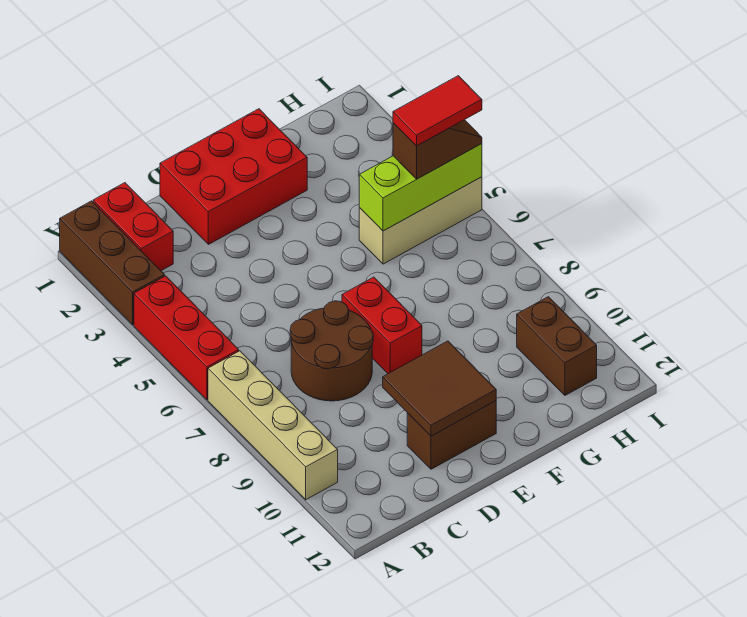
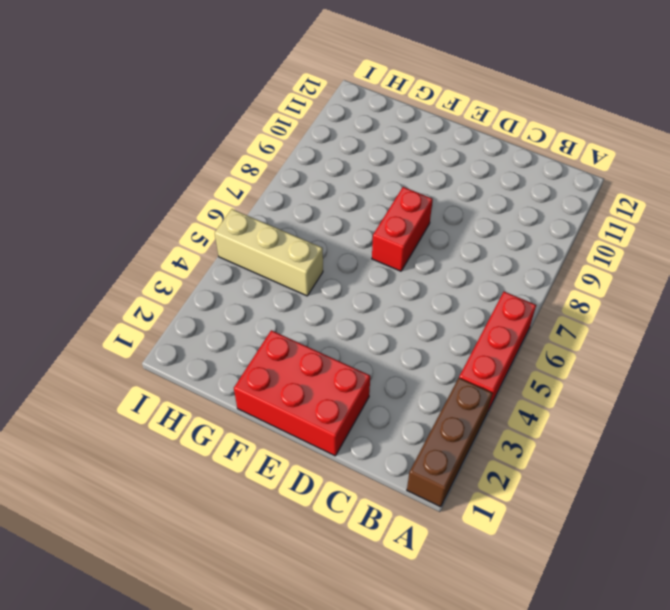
none -> tan 1x4 brick [208,351,338,500]
none -> red 1x2 brick [93,183,173,271]
none -> brown 2x2 round brick [290,301,373,401]

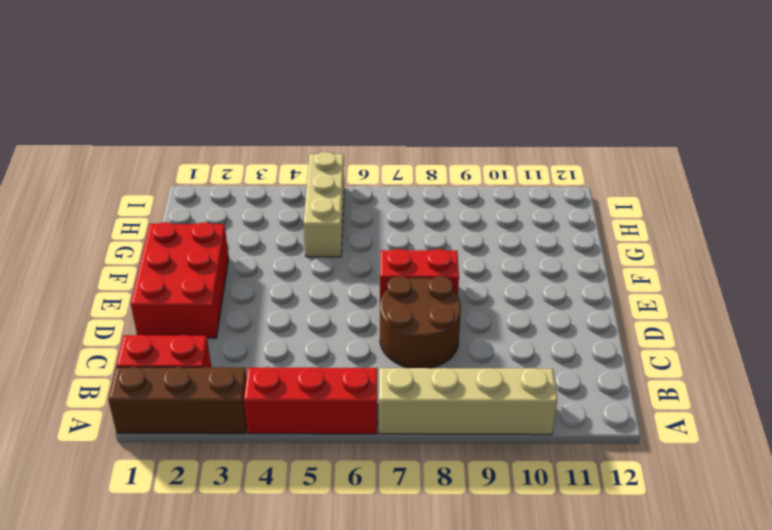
none -> brown 1x2 brick [407,401,496,469]
none -> brown 1x2 brick [517,297,597,395]
none -> brown 2x2 tile [383,341,496,436]

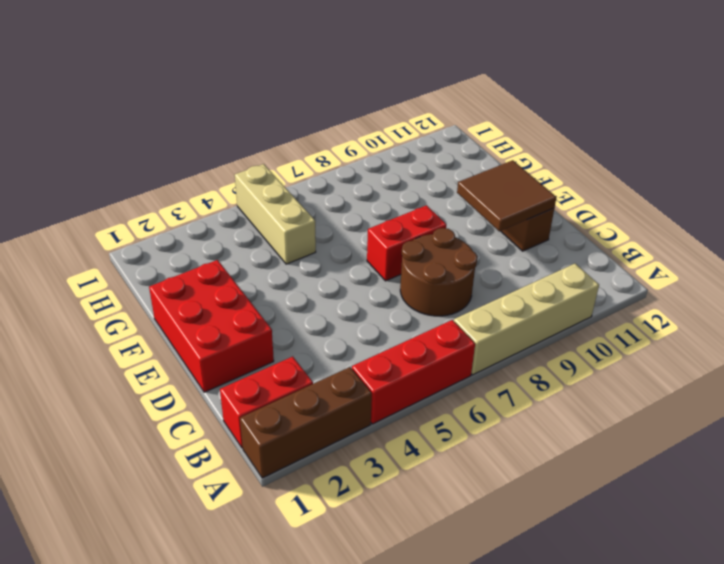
none -> brown 1x2 brick [517,297,597,395]
none -> lime 1x3 brick [359,144,482,231]
none -> brown 1x2 slope [393,120,482,179]

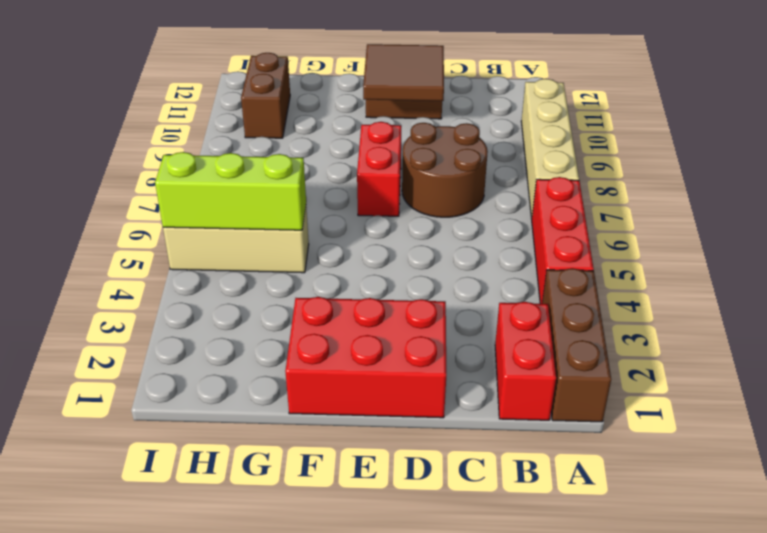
none -> brown 1x2 slope [393,120,482,179]
none -> red 1x2 tile [393,76,482,146]

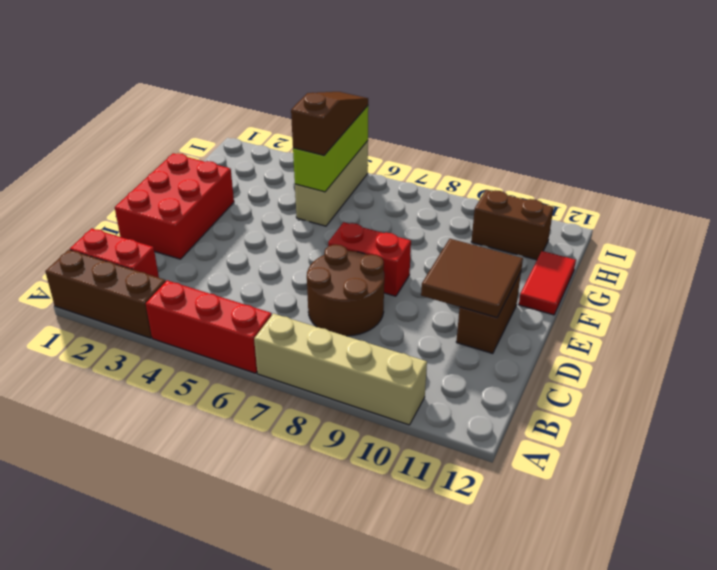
red 1x2 tile [519,251,576,315] -> red 1x2 tile moved to [393,76,482,146]
brown 1x3 slope [291,92,368,155] -> brown 1x2 slope [393,120,482,179]

